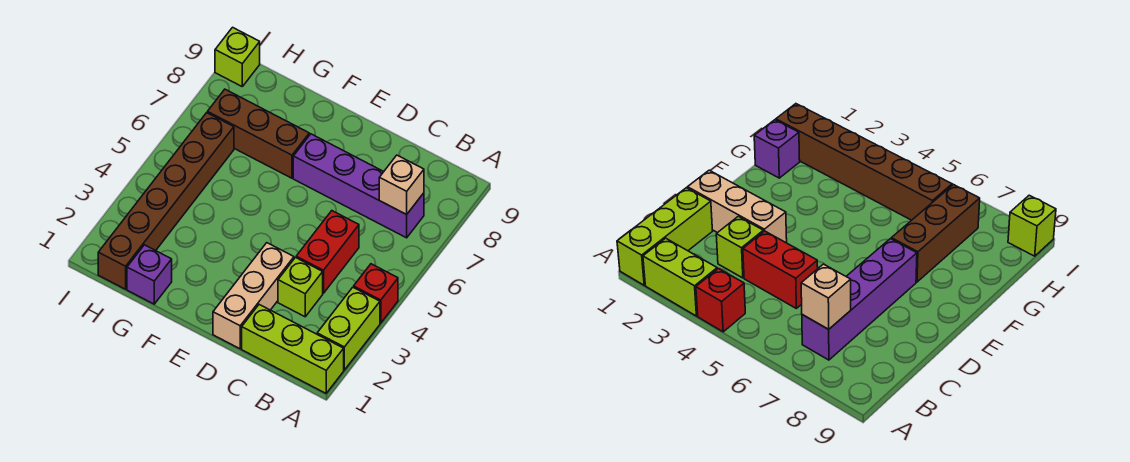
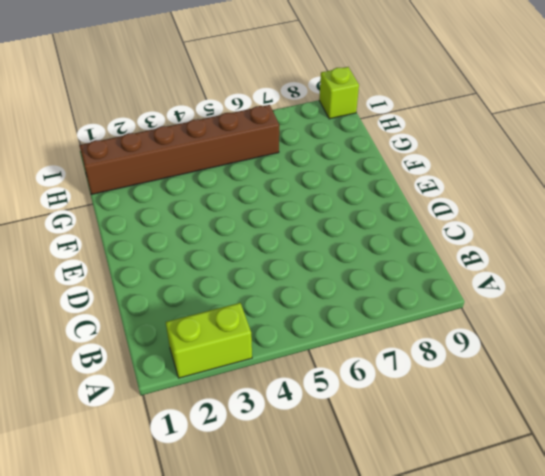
none -> lime 1x3 brick [242,305,344,393]
none -> red 1x1 brick [354,264,398,323]
none -> purple 1x4 brick [293,134,424,238]

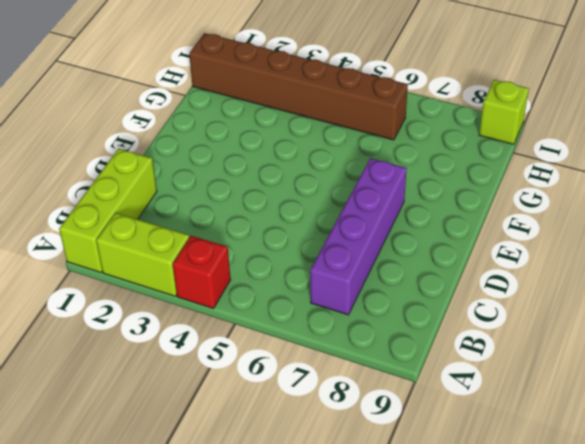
none -> lime 1x1 brick [278,258,323,317]
none -> red 1x2 brick [296,211,359,293]
none -> tan 1x3 brick [213,243,294,349]

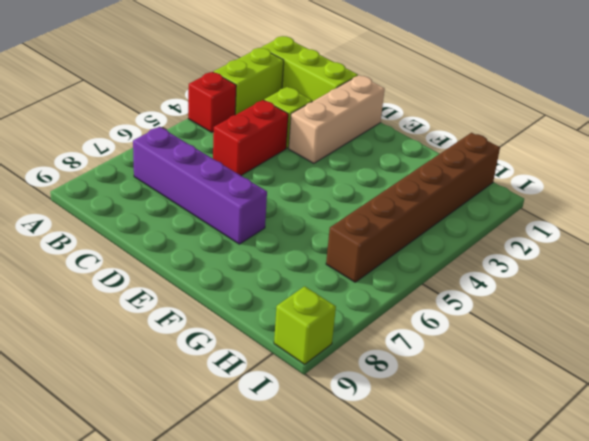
none -> brown 1x3 brick [207,89,309,178]
none -> purple 1x1 brick [127,245,172,304]
none -> tan 1x1 brick [379,155,424,215]

